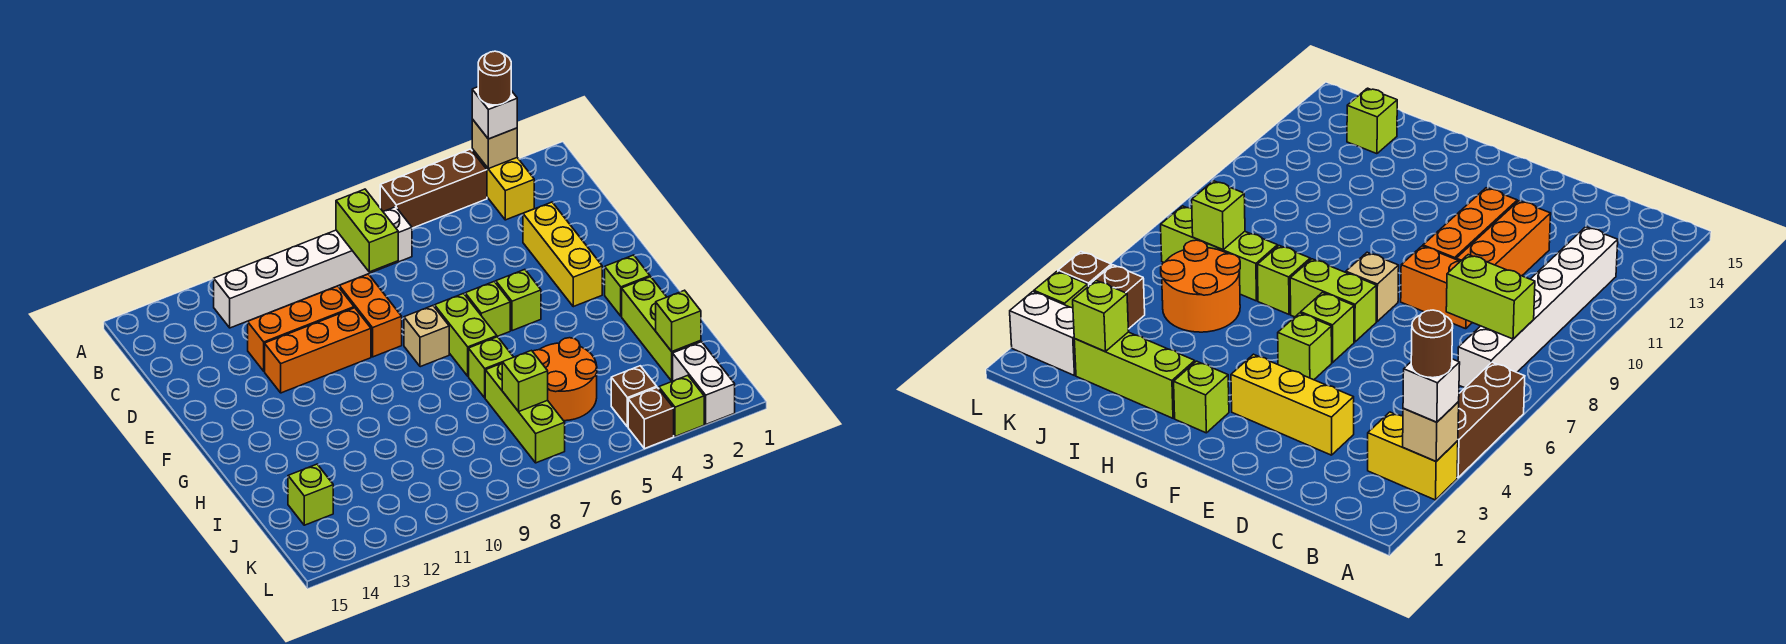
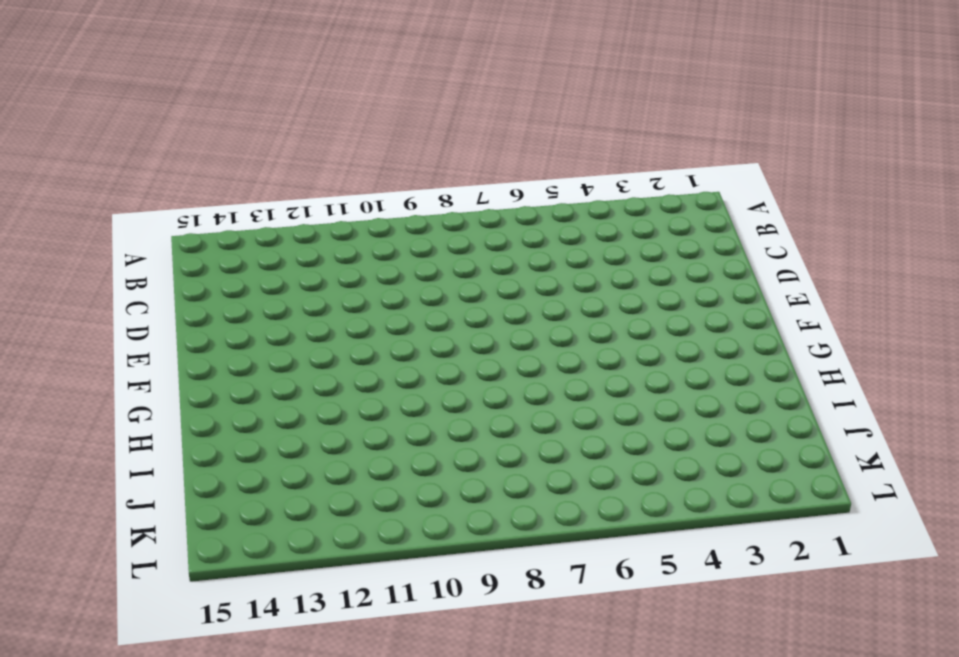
none -> yellow 1x2 brick [472,149,534,220]
none -> brown 1x3 brick [380,149,487,228]
none -> white 1x6 brick [214,207,412,328]

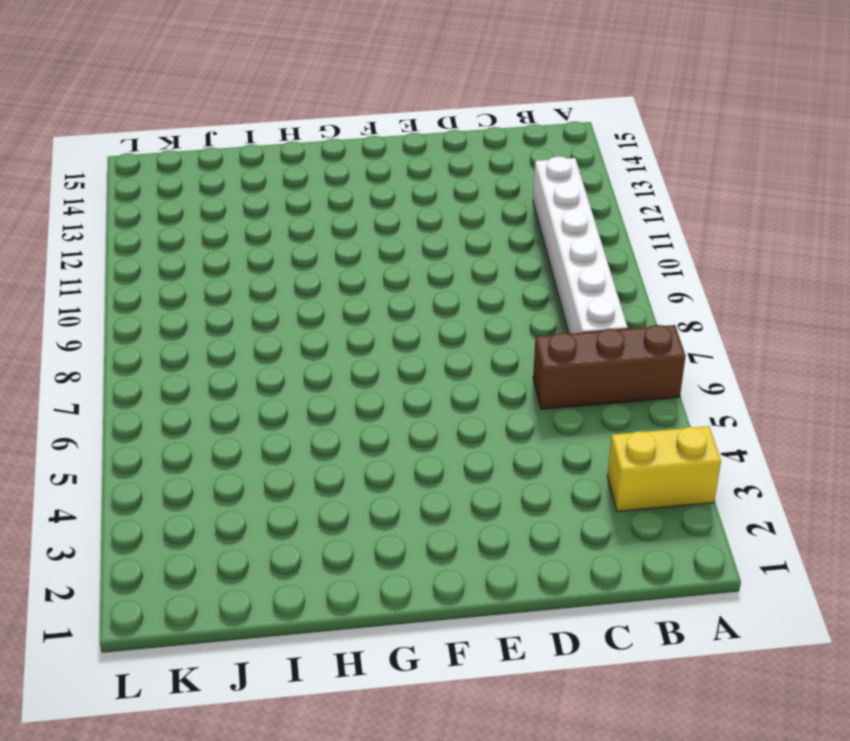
brown 1x3 brick [533,325,686,409] -> brown 1x3 brick turned to [380,149,487,228]
none -> yellow 1x3 brick [523,202,602,307]
none -> orange 1x2 brick [339,274,402,357]
none -> orange 1x3 brick [248,286,354,371]

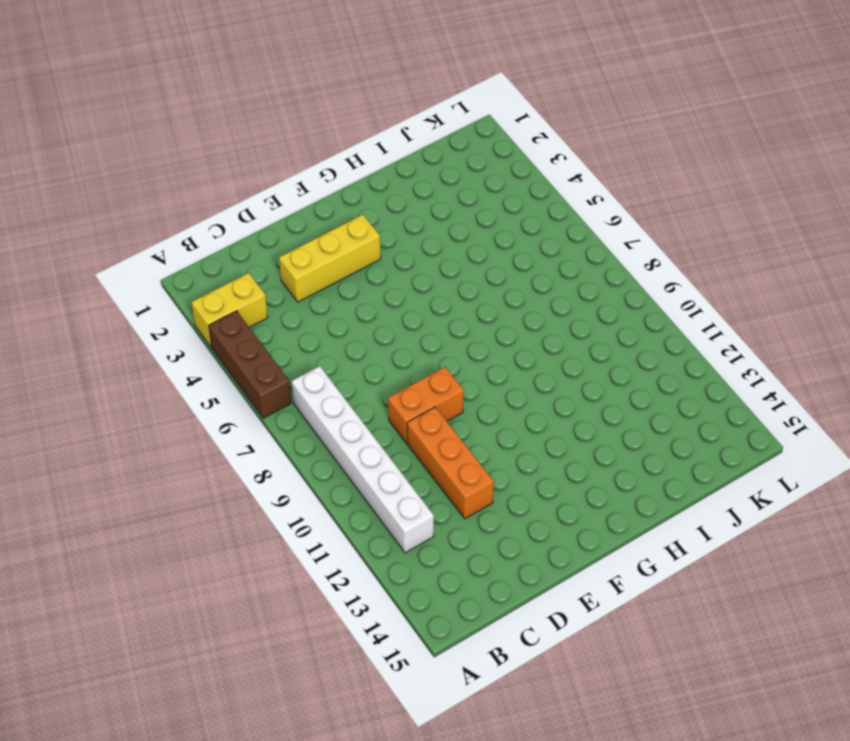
none -> orange 1x3 brick [265,308,371,393]
none -> lime 1x1 brick [495,270,541,331]
none -> lime 1x1 brick [465,282,510,336]

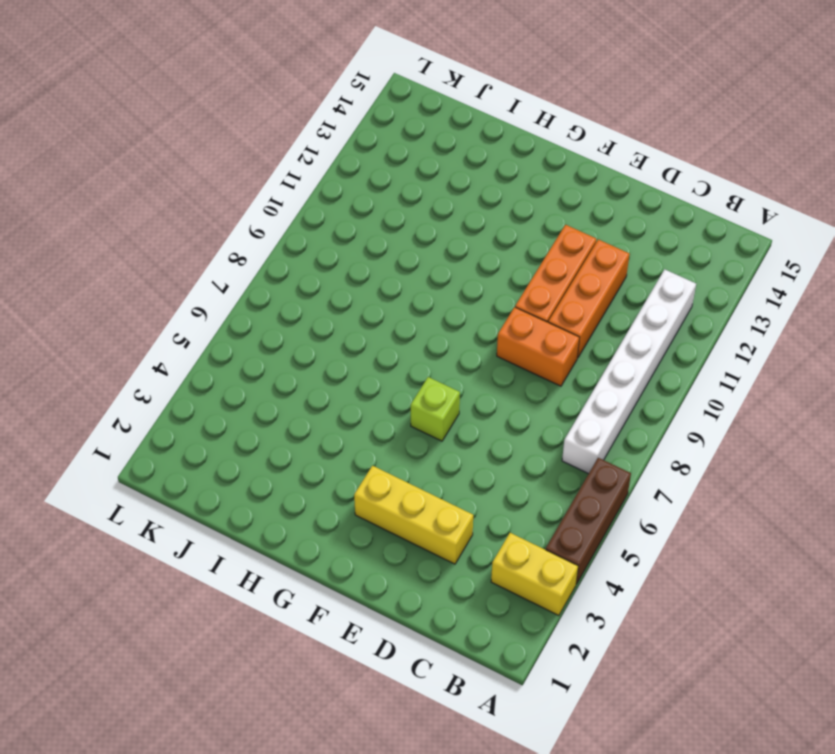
none -> lime 1x1 brick [495,270,541,331]
none -> lime 1x2 brick [435,294,497,376]
none -> tan 1x1 brick [404,306,449,367]

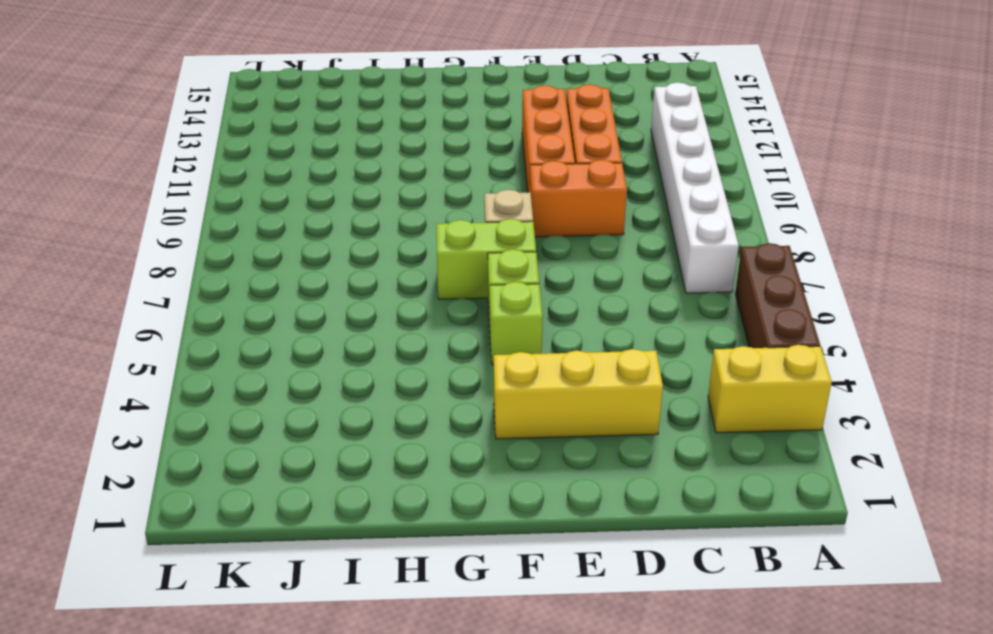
none -> lime 1x1 brick [605,255,650,316]
none -> lime 1x3 brick [622,277,701,381]
none -> lime 1x1 brick [469,337,513,398]

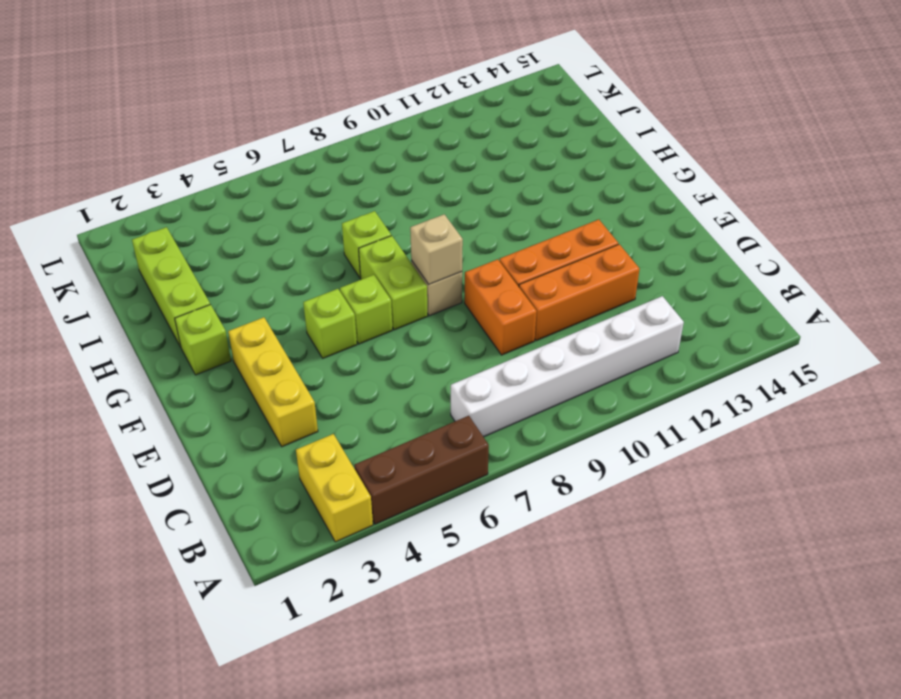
tan 1x1 brick [410,214,463,284] -> tan 1x1 brick moved to [472,119,517,169]
none -> orange 2x2 round brick [533,338,597,421]
none -> lime 1x3 brick [485,364,565,463]
none -> lime 1x1 brick [288,464,333,525]

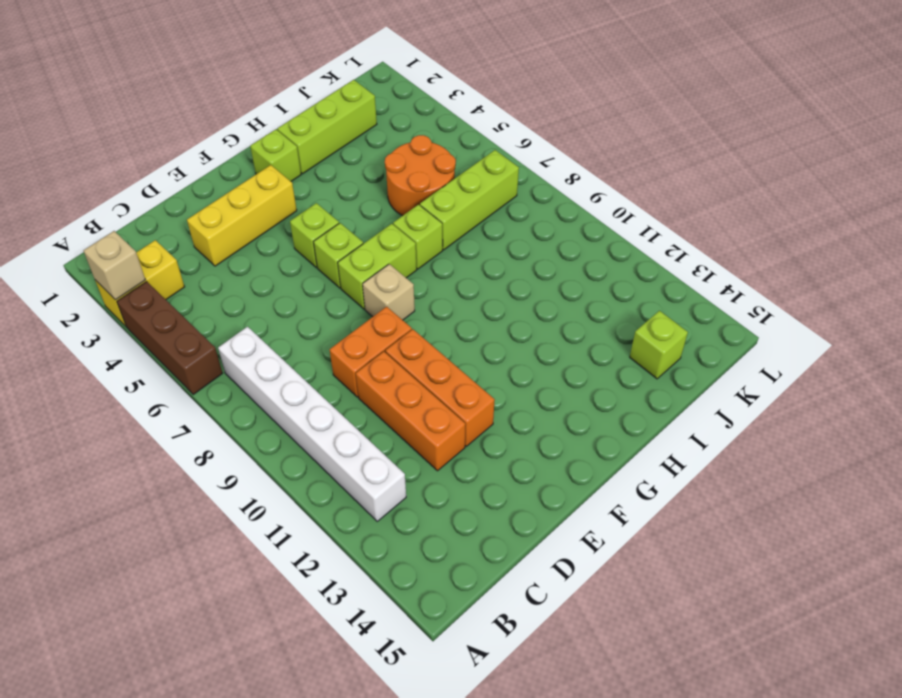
none -> white 1x2 brick [673,342,735,424]
none -> brown 1x1 brick [611,366,657,427]
none -> lime 1x1 brick [659,375,704,437]

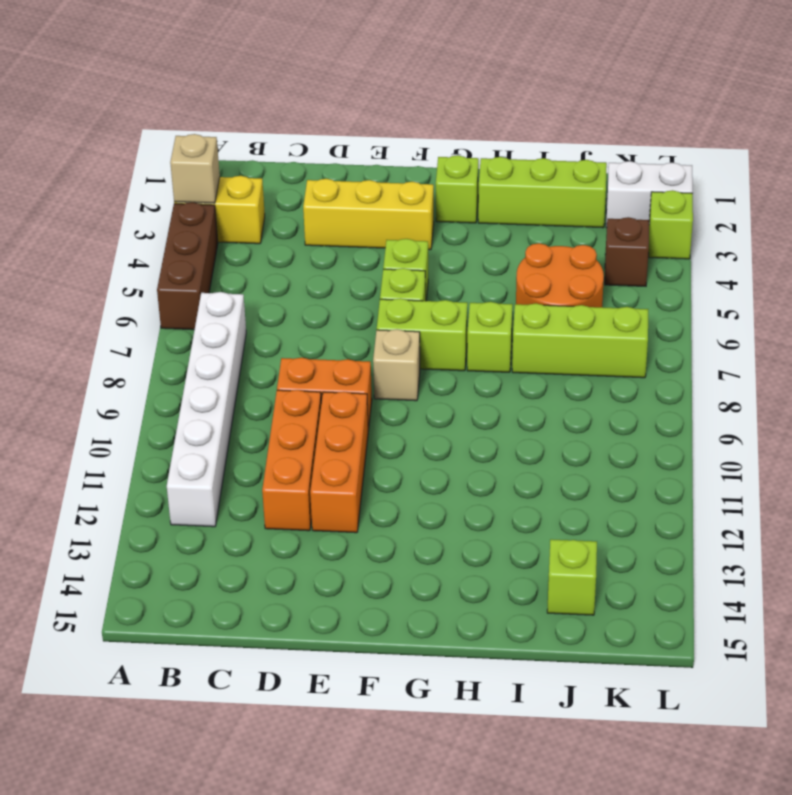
none -> brown 1x1 brick [628,388,674,449]
none -> lime 1x2 brick [336,189,398,272]
none -> lime 1x1 brick [656,290,701,352]

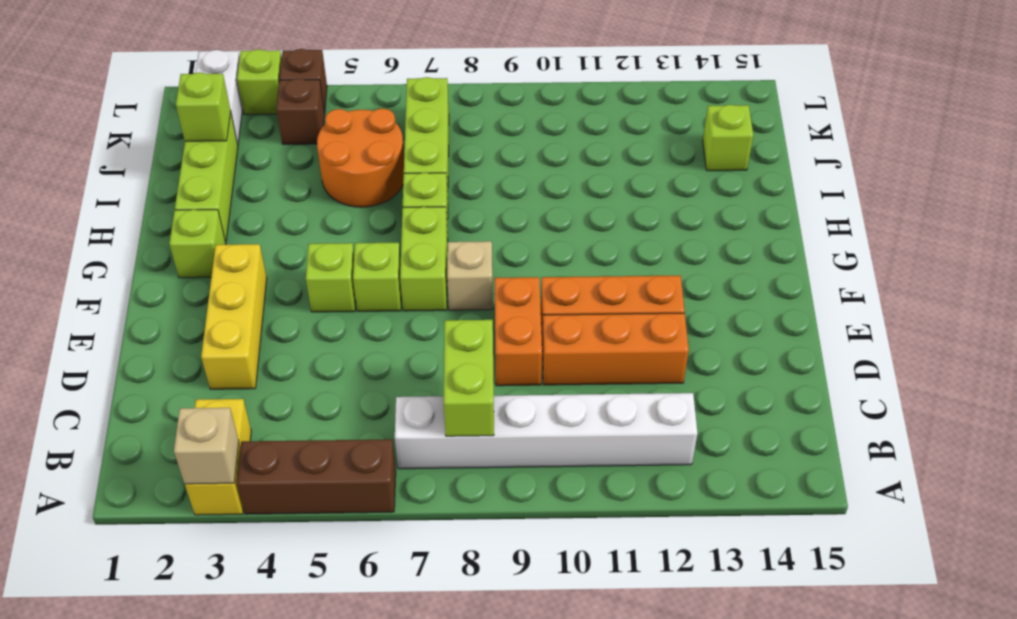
none -> lime 1x1 brick [502,350,548,412]
none -> white 1x1 brick [472,87,517,139]
none -> brown 1x1 round brick [478,51,511,105]

